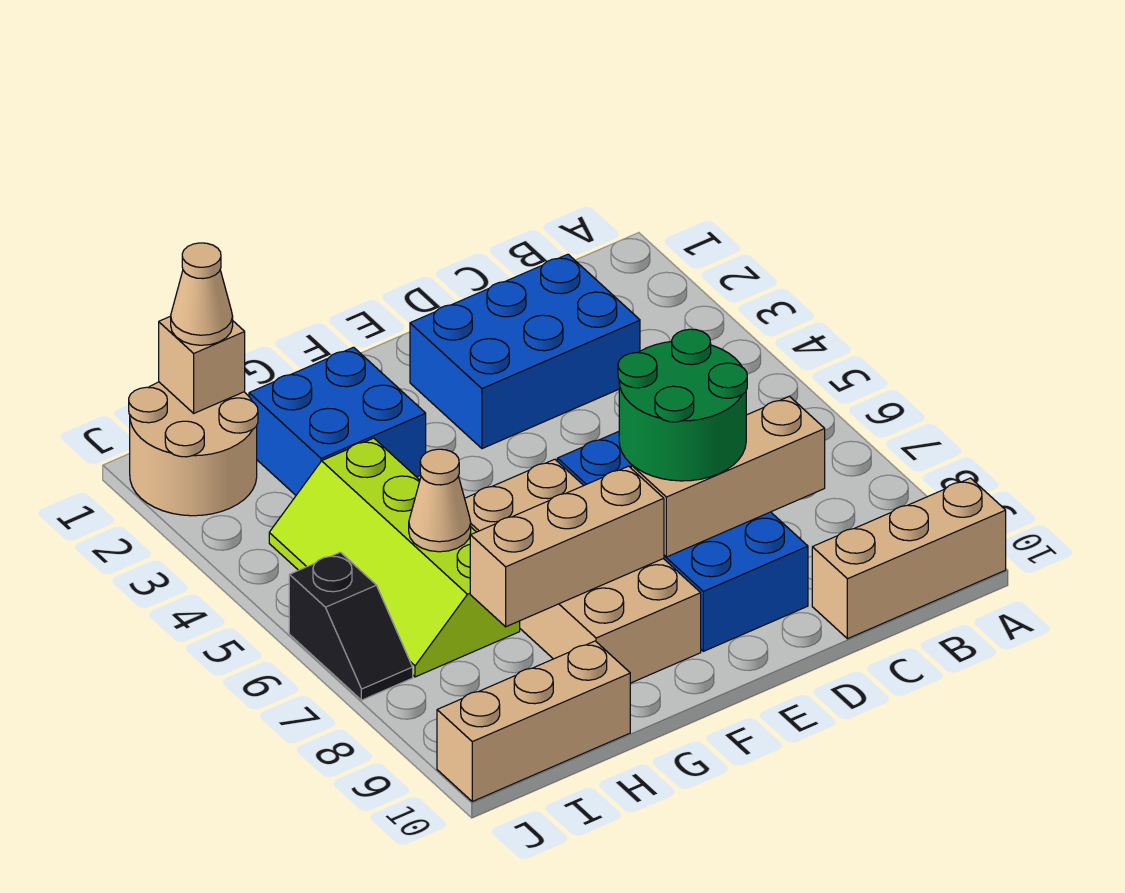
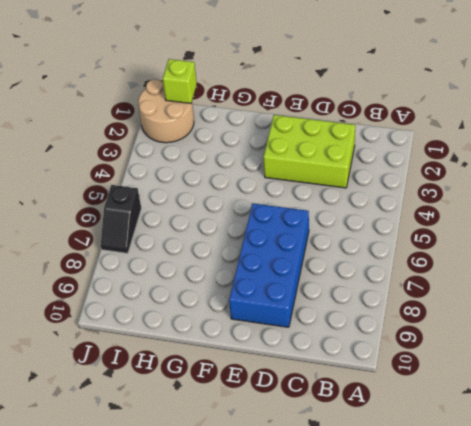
lime 2x3 brick [264,115,355,188] -> blue 2x3 brick [410,254,640,449]
lime 1x1 brick [163,59,197,103] -> tan 1x1 brick [159,316,245,413]
none -> tan 1x3 brick [812,478,1006,639]
none -> tan 2x4 brick [465,459,701,683]
none -> blue 2x2 brick [249,347,426,495]

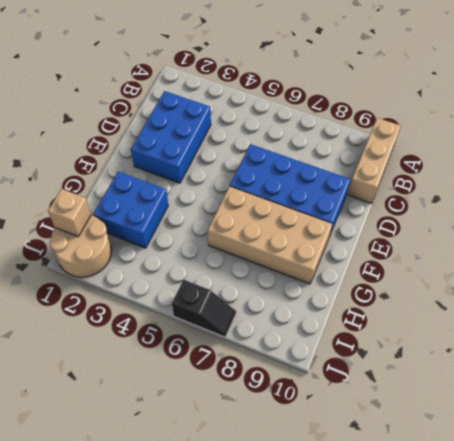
none -> lime 2x4 slope [269,438,520,677]
none -> tan 1x3 brick [437,641,630,801]
none -> tan 1x3 brick [631,396,825,557]

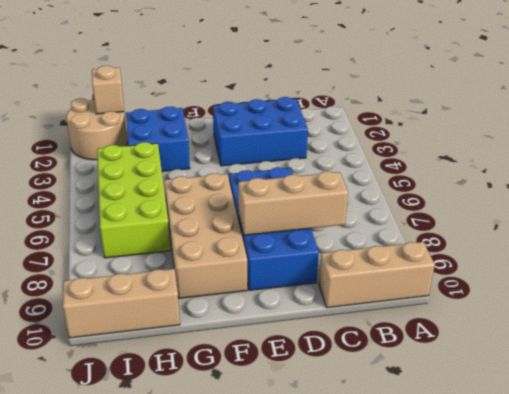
lime 2x4 brick [97,142,170,258] -> lime 2x4 slope [269,438,520,677]
none -> black 1x2 slope [289,552,413,700]
none -> tan 1x3 brick [470,466,664,627]
none -> tan 1x1 cone [409,449,471,552]

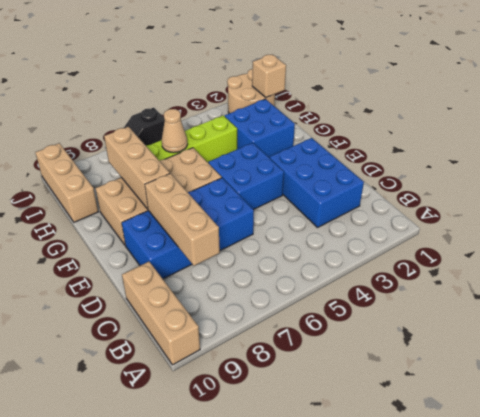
blue 2x2 brick [208,143,284,210] -> none
none -> green 2x2 round brick [618,329,747,481]
none -> tan 1x1 cone [171,243,233,345]

